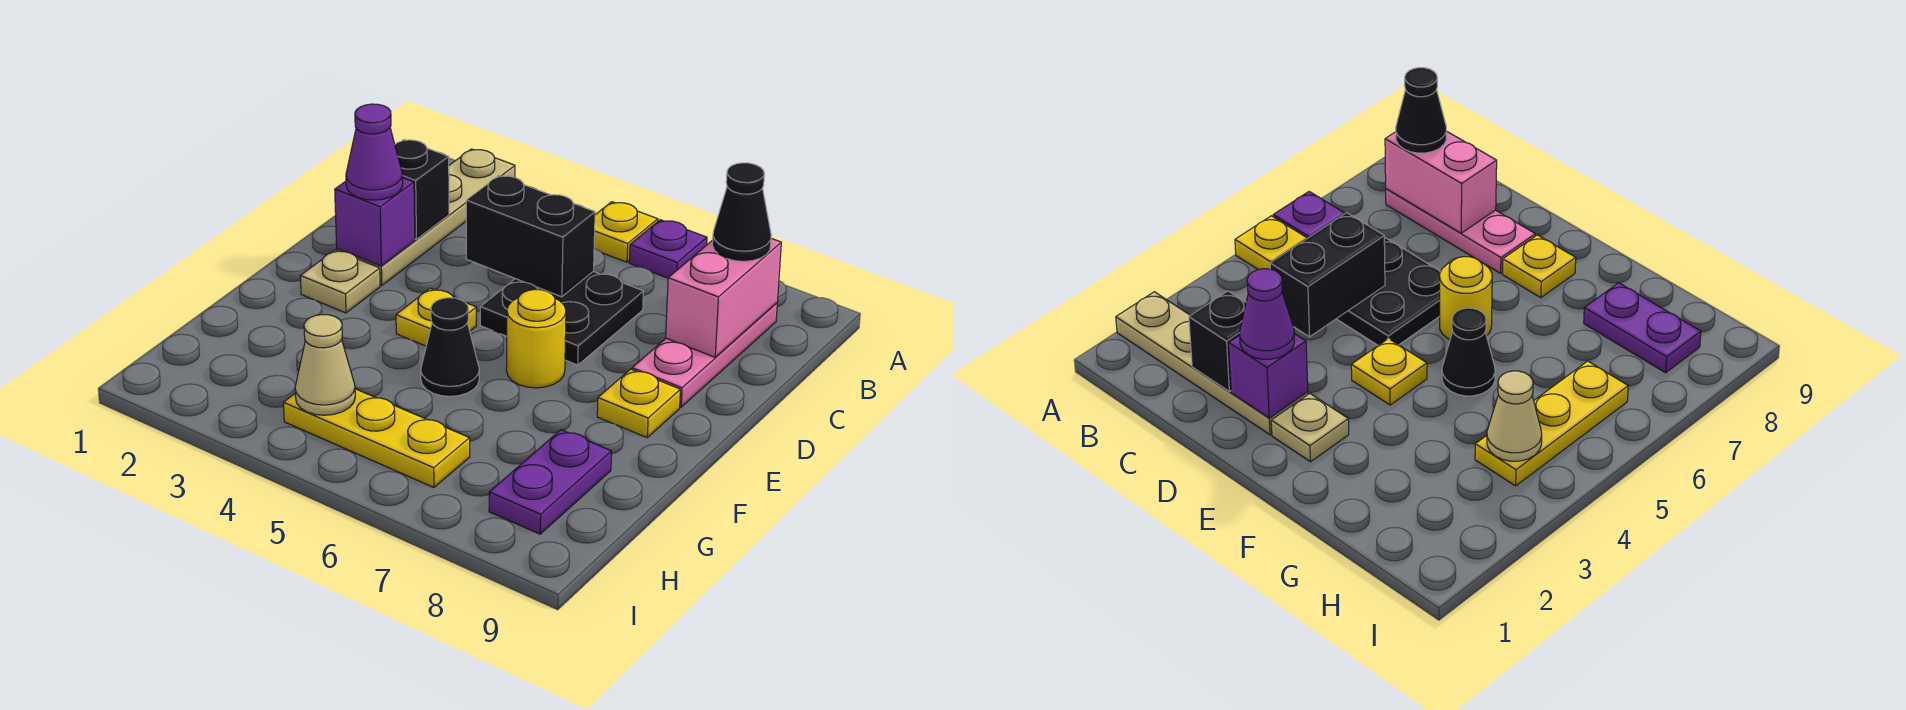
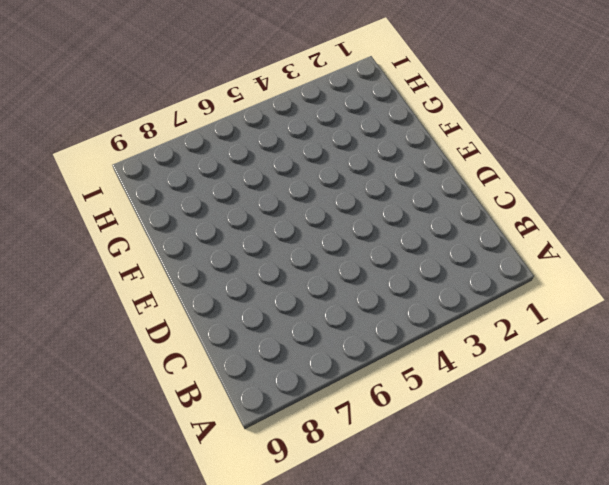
none -> tan 1x4 plate [337,149,515,285]
none -> yellow 1x1 plate [594,202,658,262]
none -> purple 1x1 plate [629,220,707,278]

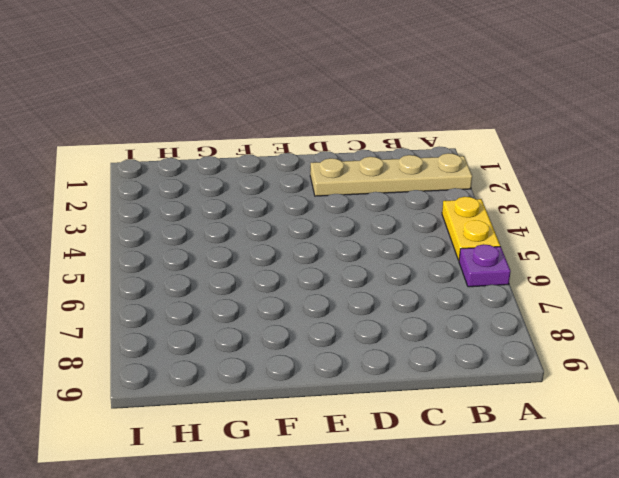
yellow 1x2 plate [442,197,500,260] -> yellow 1x1 plate [594,202,658,262]
none -> pink 1x3 plate [632,303,777,407]
none -> black 2x2 plate [480,272,643,365]
none -> tan 1x1 plate [300,250,380,313]

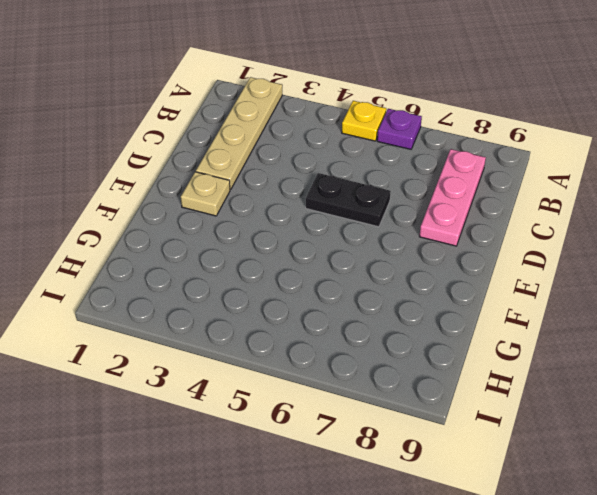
black 1x2 plate [306,173,391,227] -> black 2x2 plate [480,272,643,365]
none -> yellow 1x1 plate [396,288,476,346]
none -> yellow 1x1 round brick [506,289,566,388]
none -> yellow 1x1 plate [597,369,680,437]

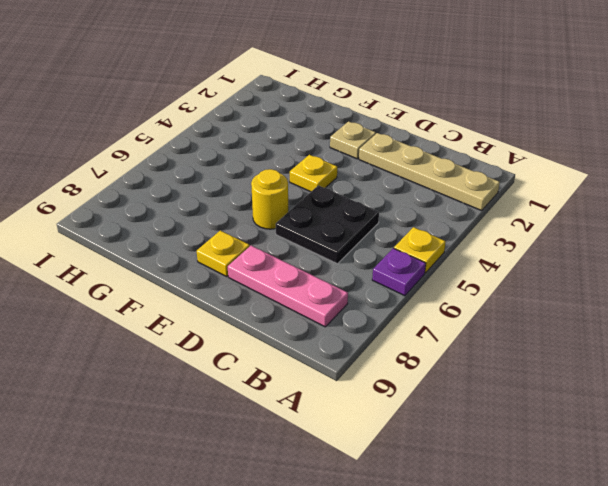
none -> black 1x1 cone [421,298,479,396]
none -> purple 1x2 plate [489,430,612,534]
none -> yellow 1x3 plate [283,389,470,487]

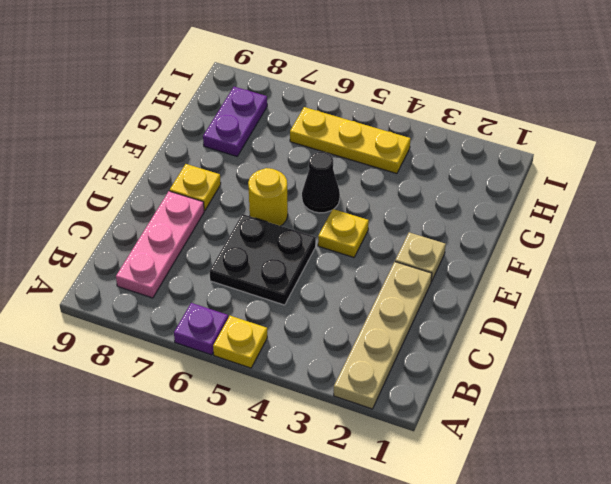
none -> pink 1x2 brick [666,238,781,357]
none -> black 1x1 brick [395,140,449,239]
none -> black 1x2 brick [466,176,595,297]

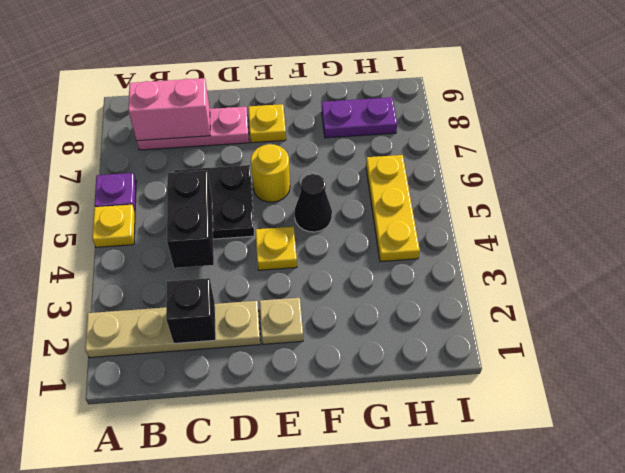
none -> purple 1x1 brick [335,178,415,266]
none -> tan 1x1 cone [295,315,355,415]
none -> black 1x1 cone [712,163,771,261]

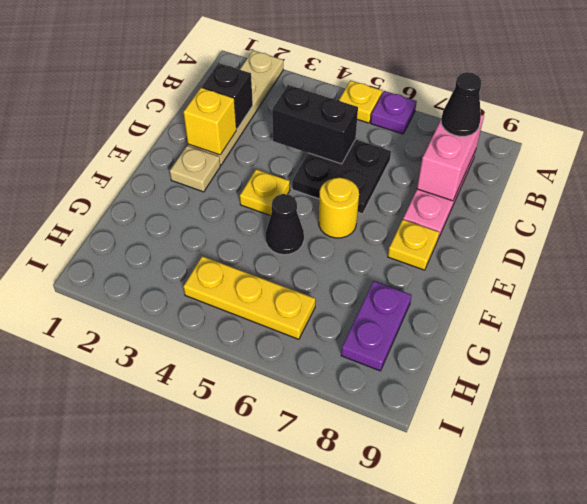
yellow 1x1 brick [183,88,236,155] -> purple 1x1 brick [335,178,415,266]
none -> tan 1x1 cone [295,315,355,415]
none -> purple 1x1 cone [346,104,403,200]

